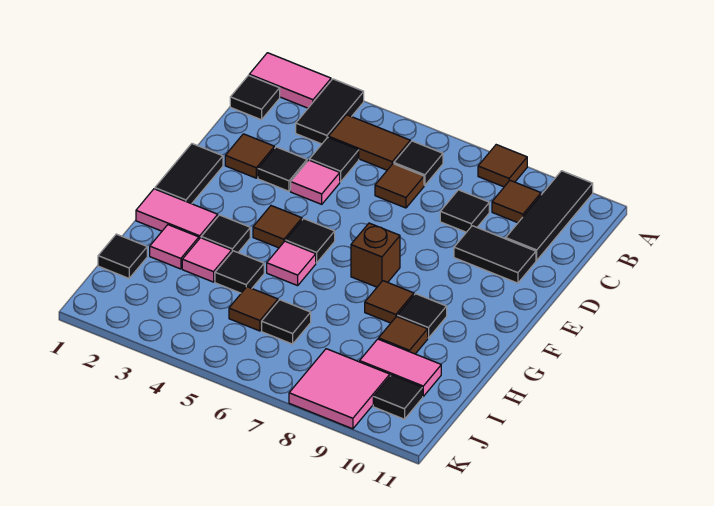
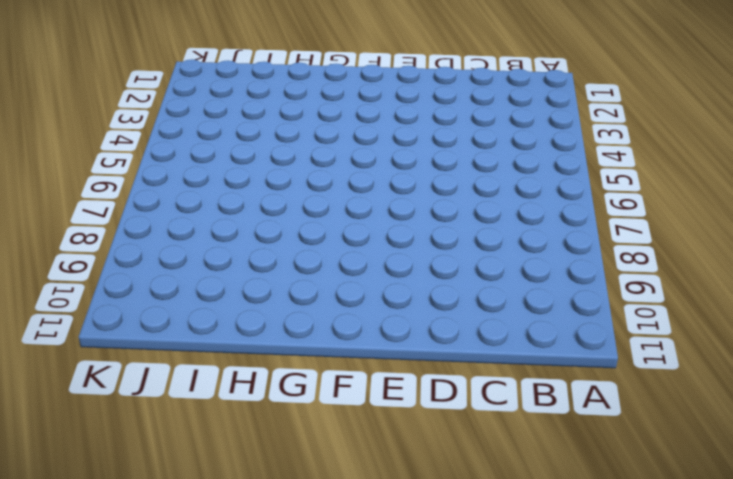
none -> pink 1x2 tile [249,53,331,108]
none -> black 1x2 tile [296,79,364,144]
none -> brown 1x1 tile [478,145,527,187]
none -> black 1x3 tile [506,171,593,260]

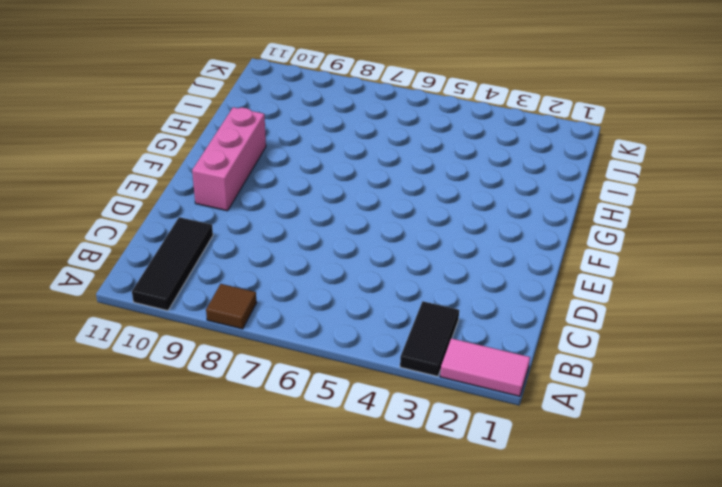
pink 1x3 brick [192,107,266,211] -> none
none -> black 1x1 tile [230,75,280,120]
none -> brown 1x2 tile [328,115,410,170]
none -> black 1x1 tile [394,141,443,185]
none -> brown 1x1 tile [492,180,541,223]

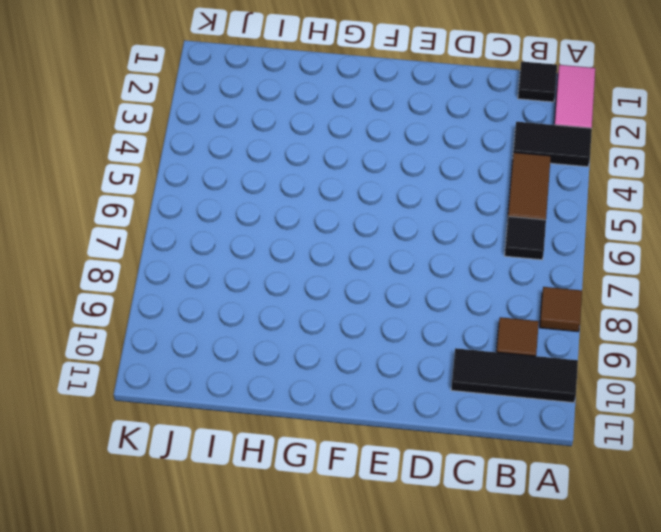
none -> black 1x1 tile [310,137,359,182]
none -> brown 1x1 tile [375,164,424,208]
none -> black 1x1 tile [440,190,489,232]
none -> brown 1x1 tile [225,134,274,178]

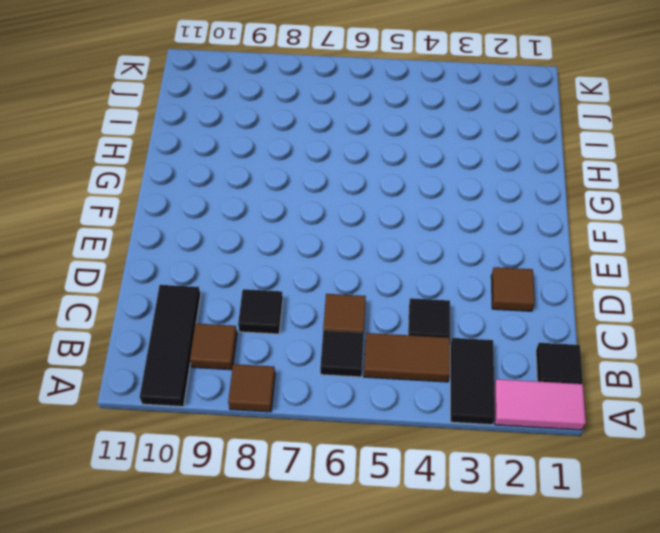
none -> black 1x1 tile [258,147,307,191]
none -> pink 1x1 tile [291,160,340,204]
none -> black 1x2 tile [454,226,536,283]
none -> black 1x2 tile [155,144,223,204]

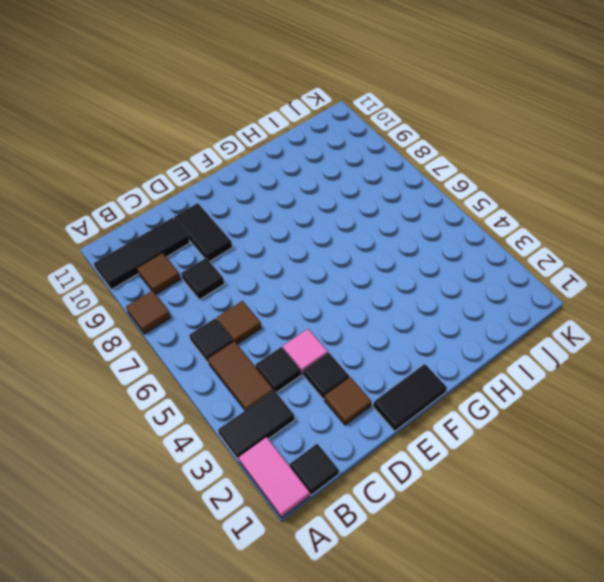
none -> brown 1x1 tile [253,206,302,248]
none -> black 1x1 tile [286,219,335,263]
none -> brown 1x1 brick [351,223,400,287]
none -> pink 1x2 tile [136,189,218,239]

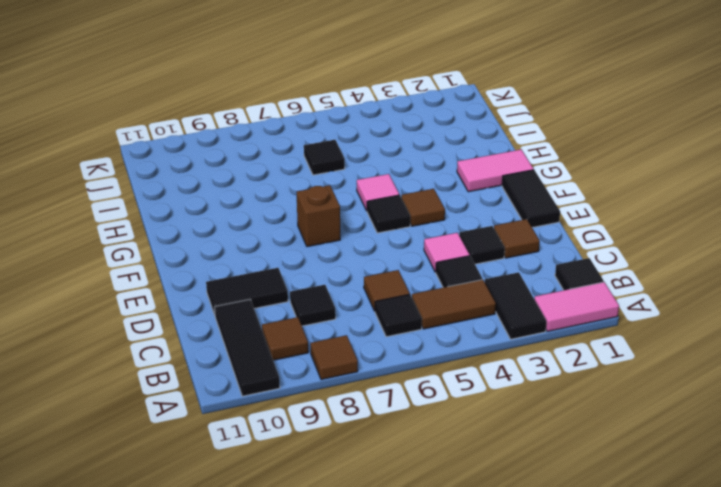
none -> black 1x1 tile [201,215,250,252]
none -> brown 1x1 tile [365,281,414,323]
none -> black 1x1 tile [397,294,447,338]
none -> pink 1x1 tile [150,225,199,269]

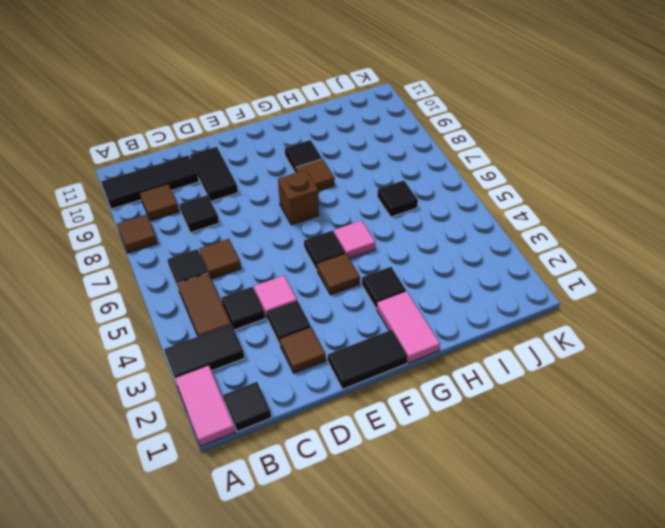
none -> pink 1x1 tile [150,225,199,269]
none -> pink 1x1 tile [182,238,232,282]
none -> black 1x1 tile [215,251,264,293]
none -> brown 1x1 tile [379,316,428,354]

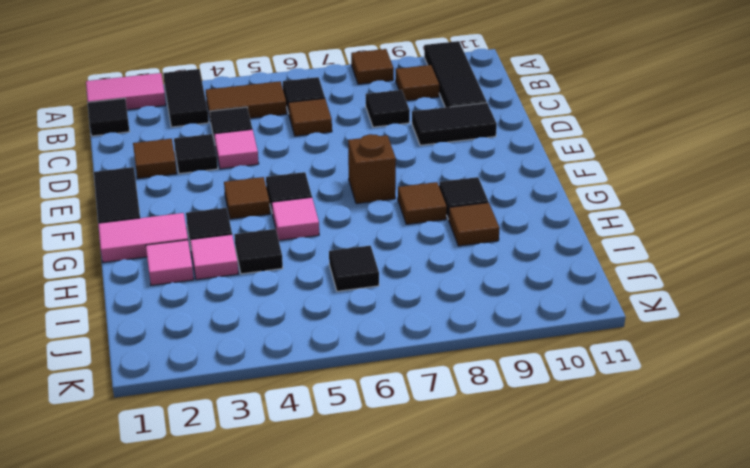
none -> black 1x1 tile [98,234,147,278]
none -> brown 1x1 tile [229,287,278,331]
none -> pink 1x2 tile [360,339,441,396]
none -> pink 2x2 tile [289,349,390,429]

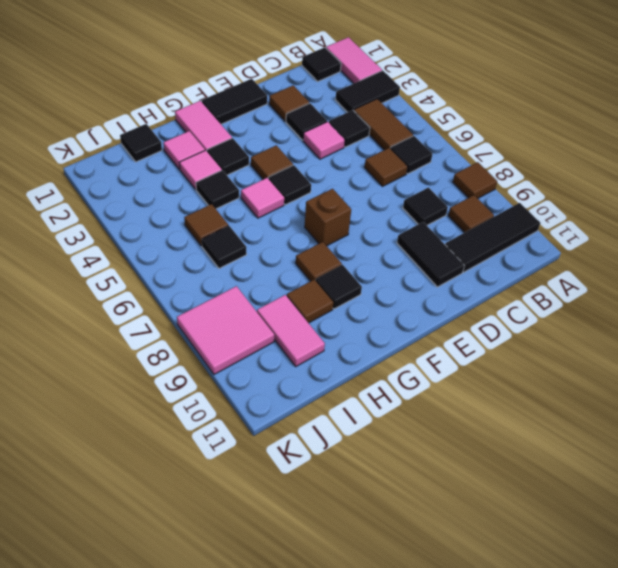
none -> black 1x1 tile [373,375,423,419]

